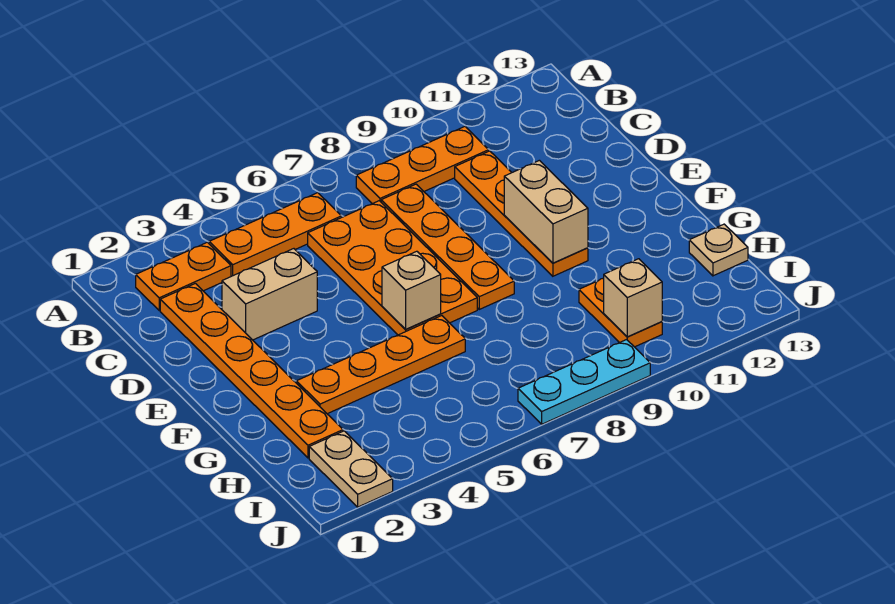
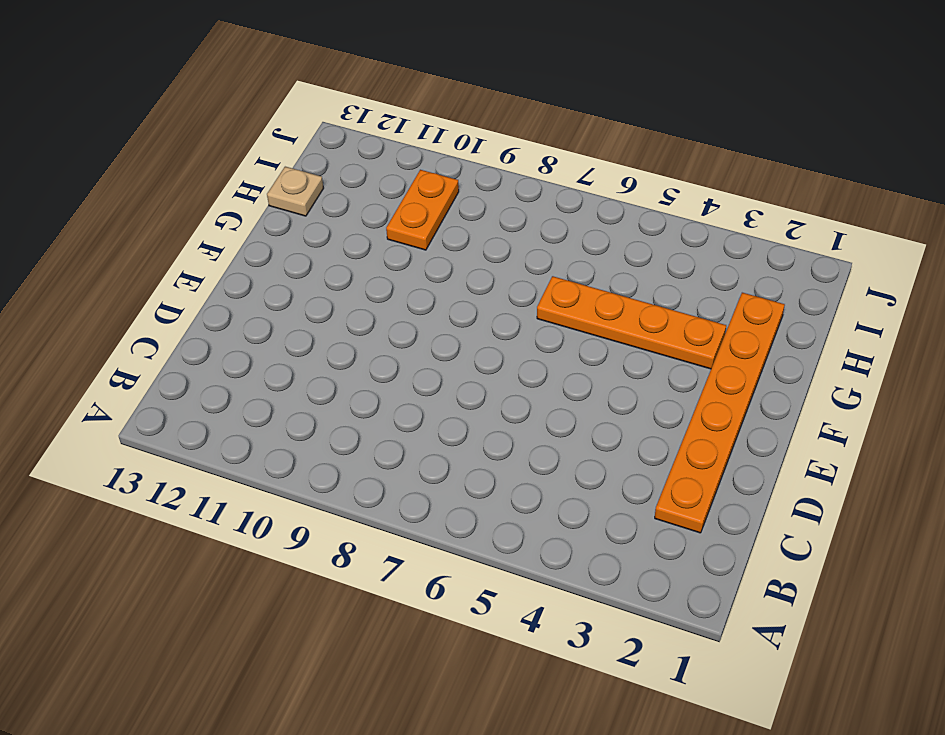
none -> orange 1x2 plate [136,242,231,310]
none -> orange 1x3 plate [209,193,341,276]
none -> orange 1x3 plate [356,127,489,204]

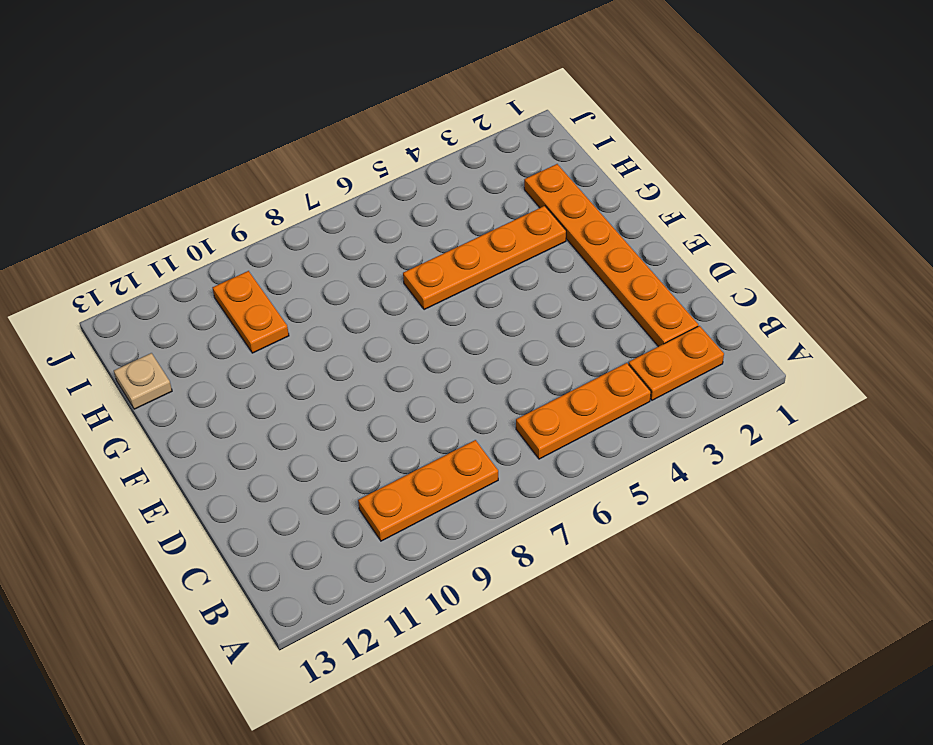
none -> orange 2x4 plate [308,201,477,335]
none -> orange 1x4 plate [381,184,514,309]
none -> orange 1x4 plate [455,151,588,276]

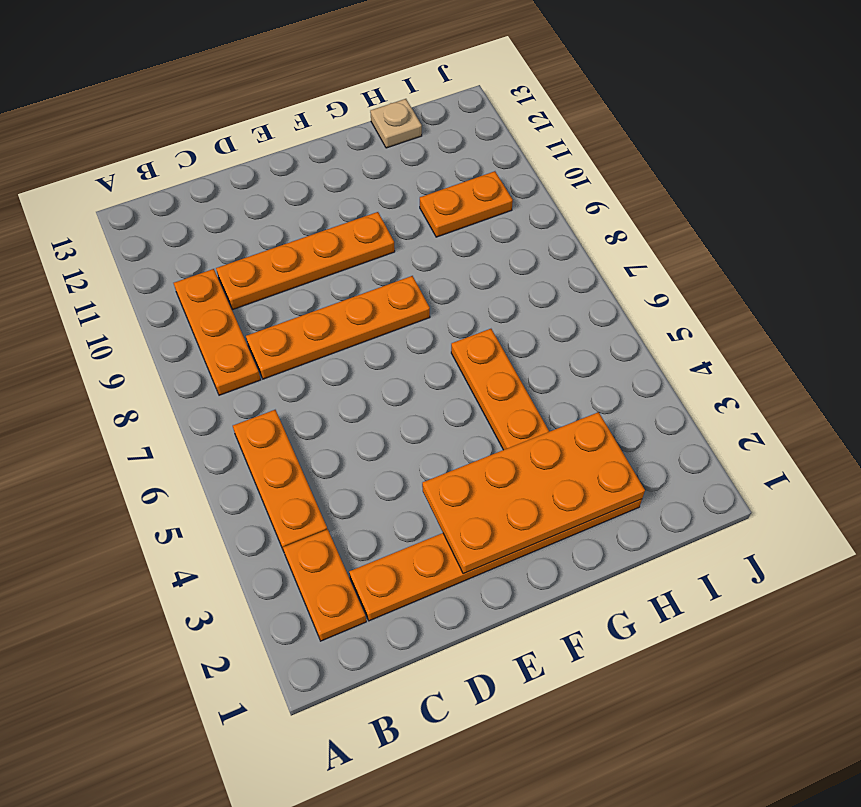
orange 2x4 plate [422,412,645,574] -> orange 2x4 plate moved to [308,201,477,335]
none -> tan 1x2 brick [222,249,317,340]
none -> tan 1x2 plate [309,431,393,507]
none -> cyan 1x3 plate [518,340,650,424]

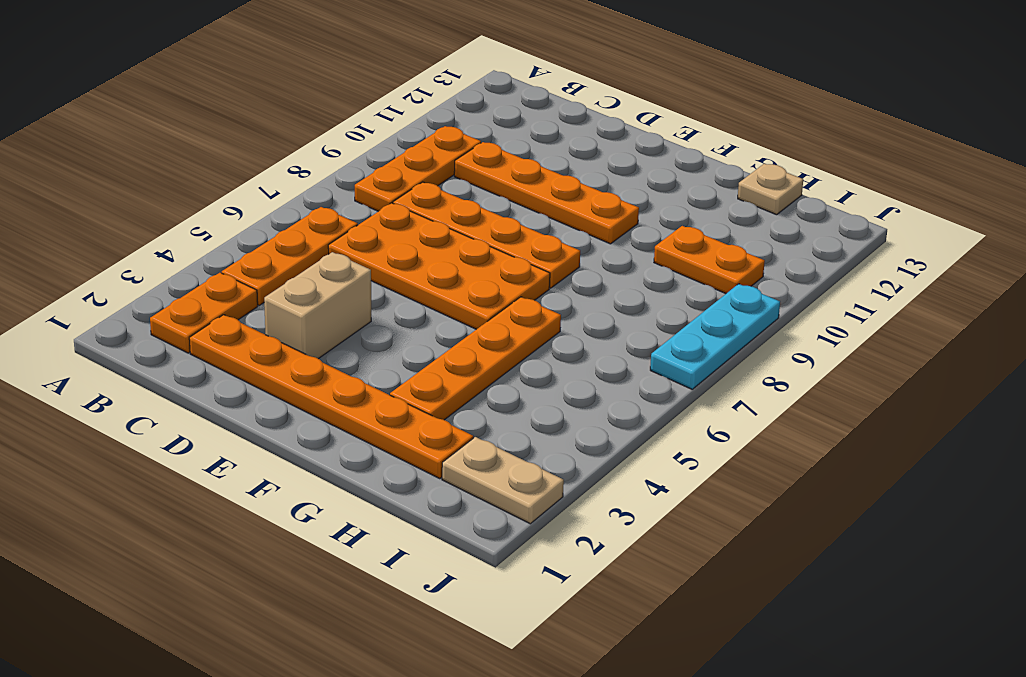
none -> tan 1x2 brick [504,160,588,263]
none -> tan 1x1 brick [382,251,441,329]
none -> tan 1x1 brick [604,259,662,337]

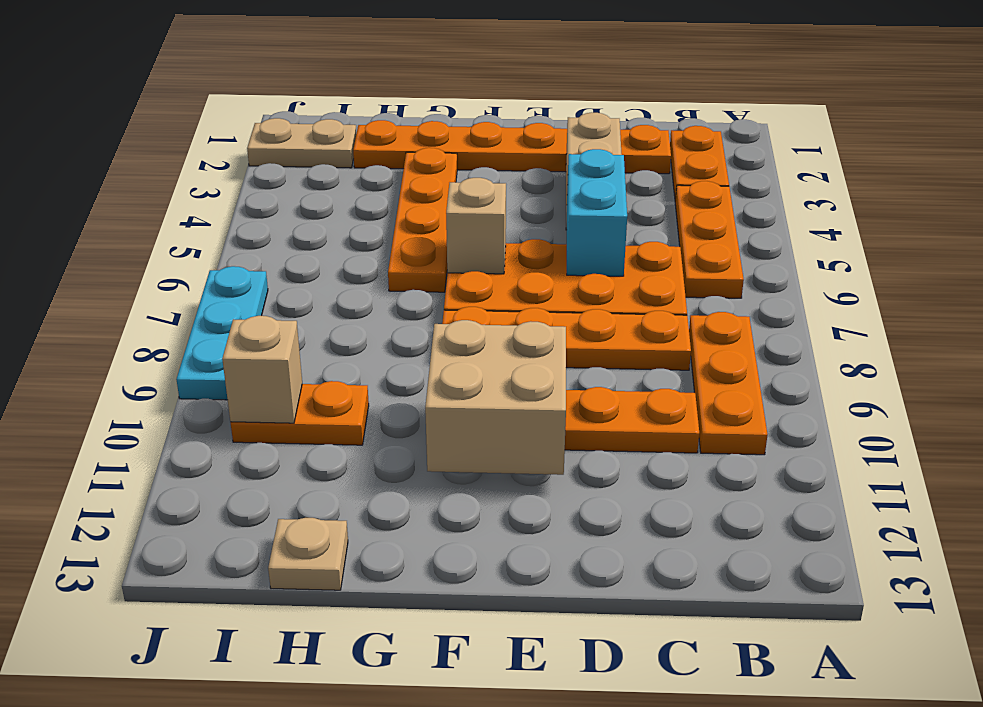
cyan 1x2 brick [567,149,627,276] -> none
tan 2x2 brick [425,320,566,475] -> tan 1x2 brick [504,160,588,263]

